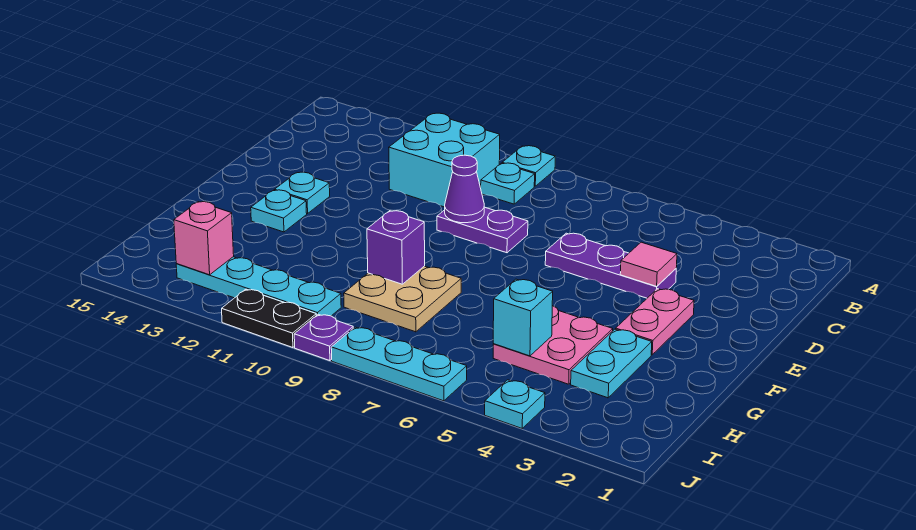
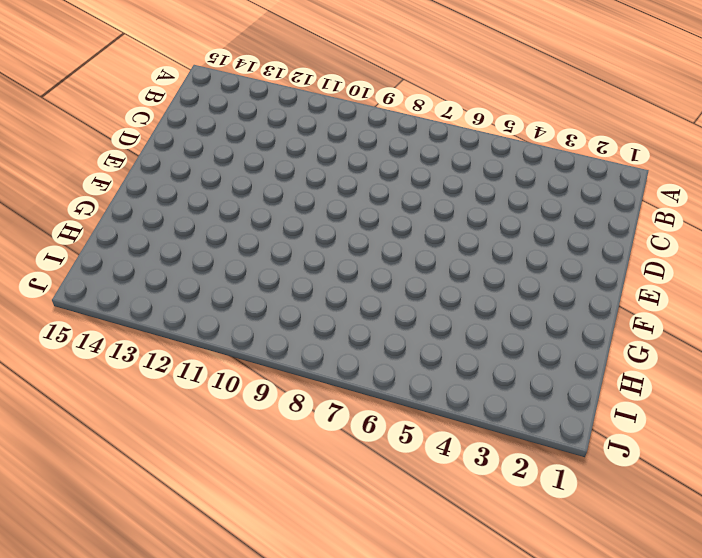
none -> cyan 1x1 plate [502,146,555,186]
none -> cyan 1x1 plate [481,163,535,204]
none -> cyan 2x2 brick [389,113,500,207]

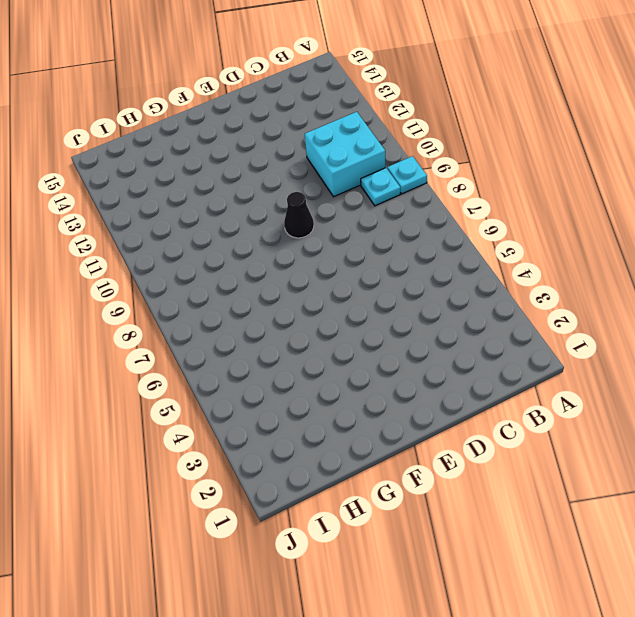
black 1x1 cone [284,192,314,238] -> none
none -> purple 1x3 plate [545,233,676,298]
none -> purple 1x2 plate [437,207,528,253]
none -> pink 1x2 plate [616,289,694,355]

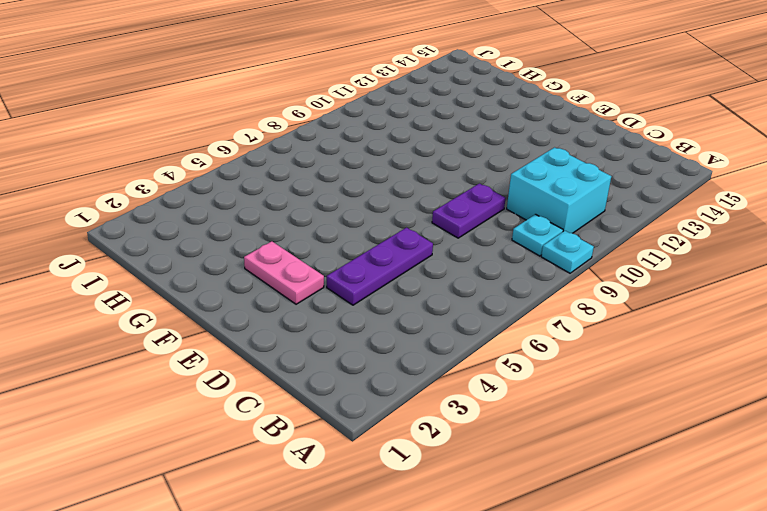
none -> cyan 1x1 plate [275,172,330,214]
none -> cyan 1x1 plate [251,190,307,232]
none -> cyan 1x2 plate [571,329,652,398]

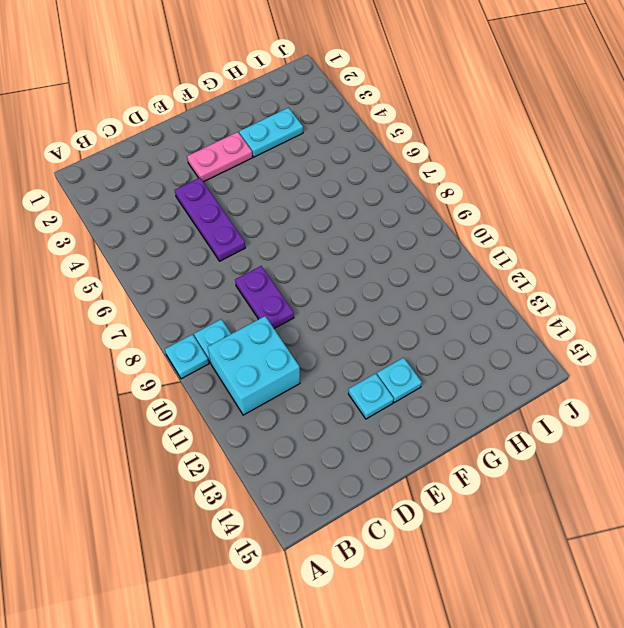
none -> pink 2x2 plate [493,306,613,384]
none -> tan 2x2 plate [344,266,461,332]
none -> cyan 1x4 plate [176,257,341,316]

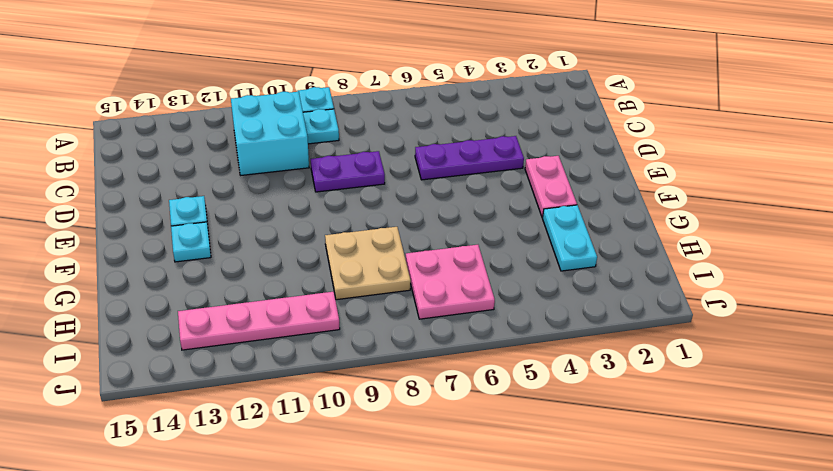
pink 2x2 plate [406,245,495,319] -> pink 2x2 plate moved to [493,306,613,384]
pink 1x4 plate [178,292,340,350] -> cyan 1x4 plate [176,257,341,316]
none -> cyan 1x1 plate [485,380,545,428]
none -> cyan 1x3 plate [331,327,467,401]
none -> purple 1x1 plate [294,314,353,361]

